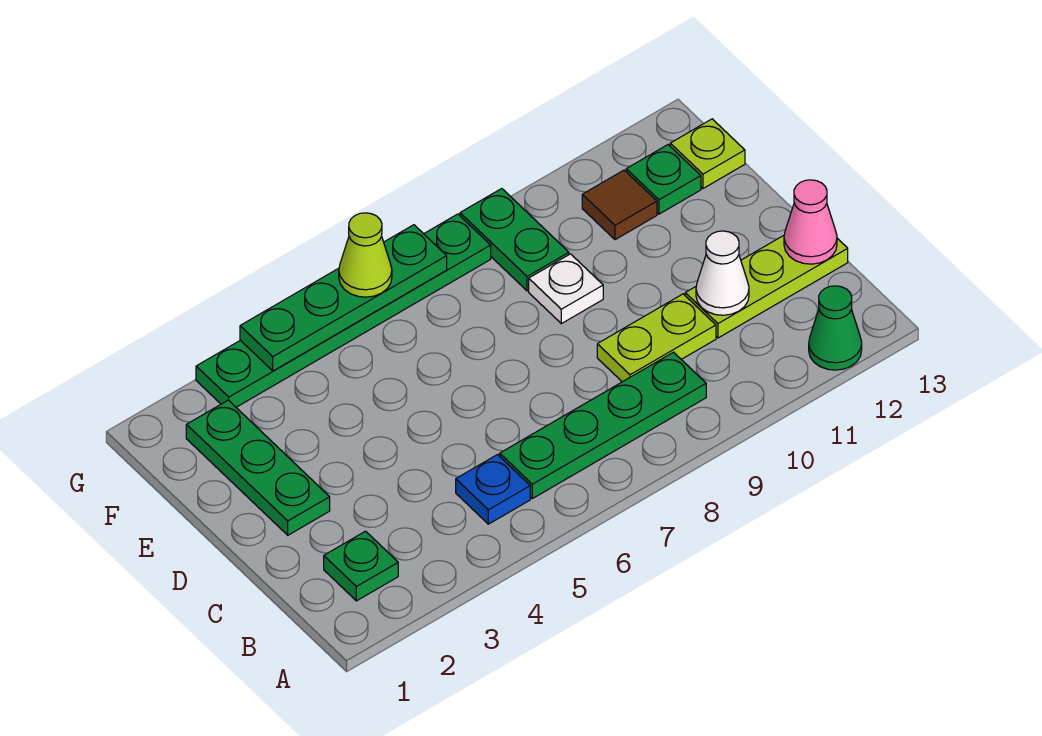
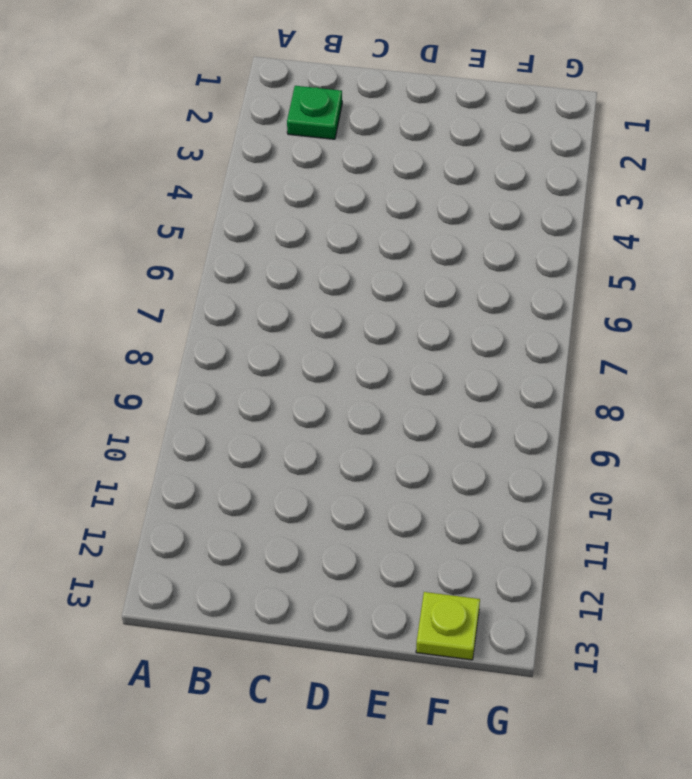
none -> green 1x1 cone [809,286,862,370]
none -> blue 1x1 plate [456,455,530,524]
none -> green 1x4 plate [500,352,706,499]

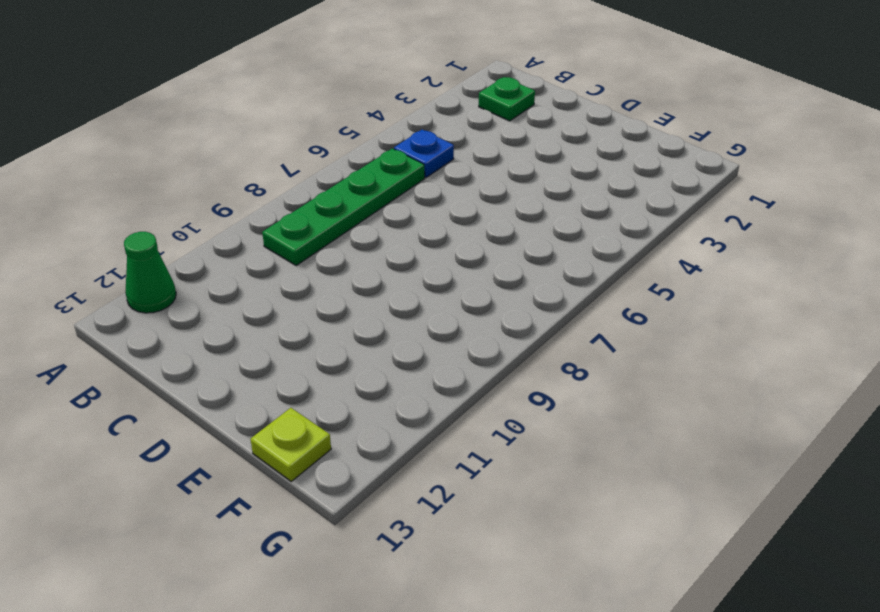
none -> lime 1x2 plate [597,294,716,382]
none -> lime 1x3 plate [685,235,848,338]
none -> green 1x3 plate [186,400,330,535]

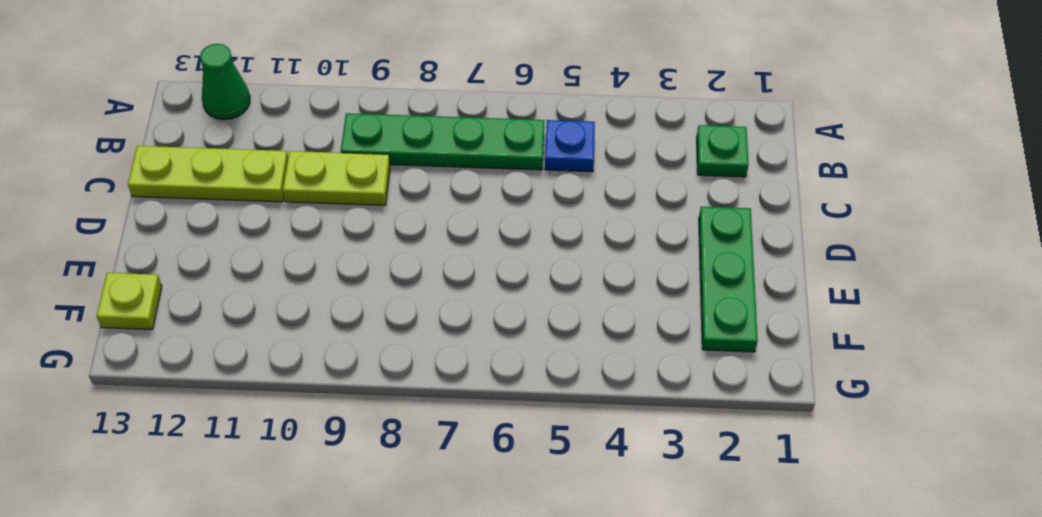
none -> white 1x1 plate [529,254,603,324]
none -> green 1x2 plate [460,189,569,291]
none -> brown 1x1 tile [582,170,657,240]

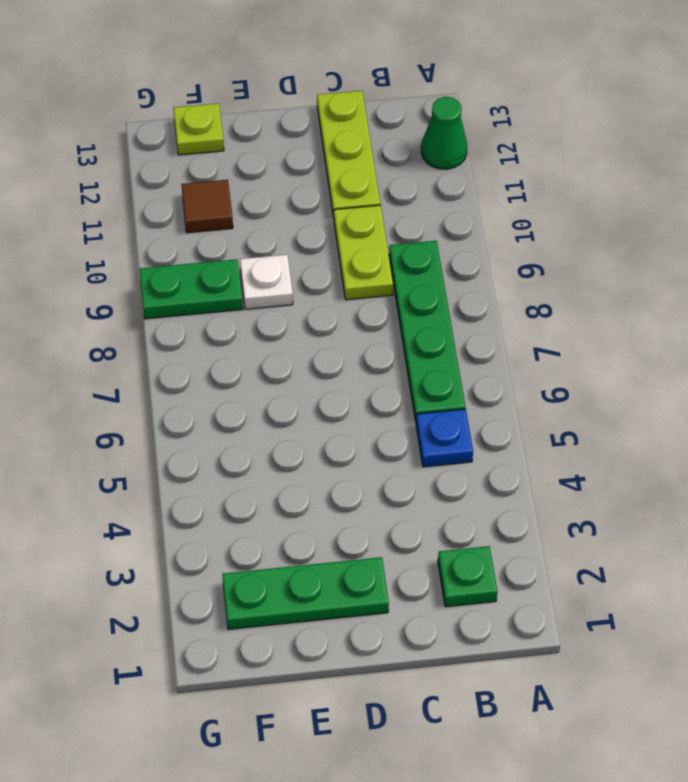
none -> green 1x1 plate [626,145,701,214]
none -> green 1x6 plate [196,214,491,407]
none -> white 1x1 cone [696,231,749,315]

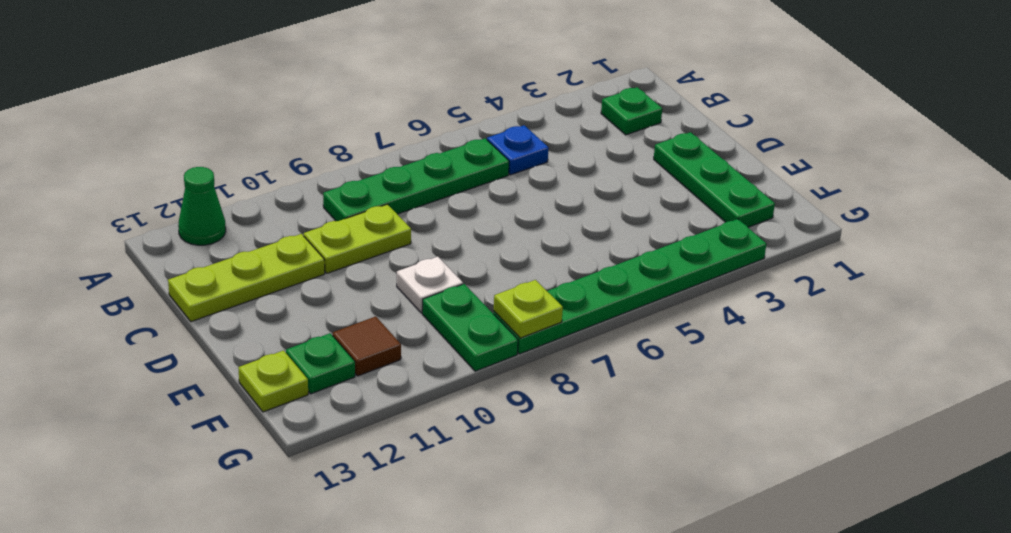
lime 1x1 plate [494,280,563,338] -> none
none -> white 1x1 cone [696,231,749,315]
none -> pink 1x1 cone [784,180,837,264]
none -> green 1x4 plate [240,225,447,371]

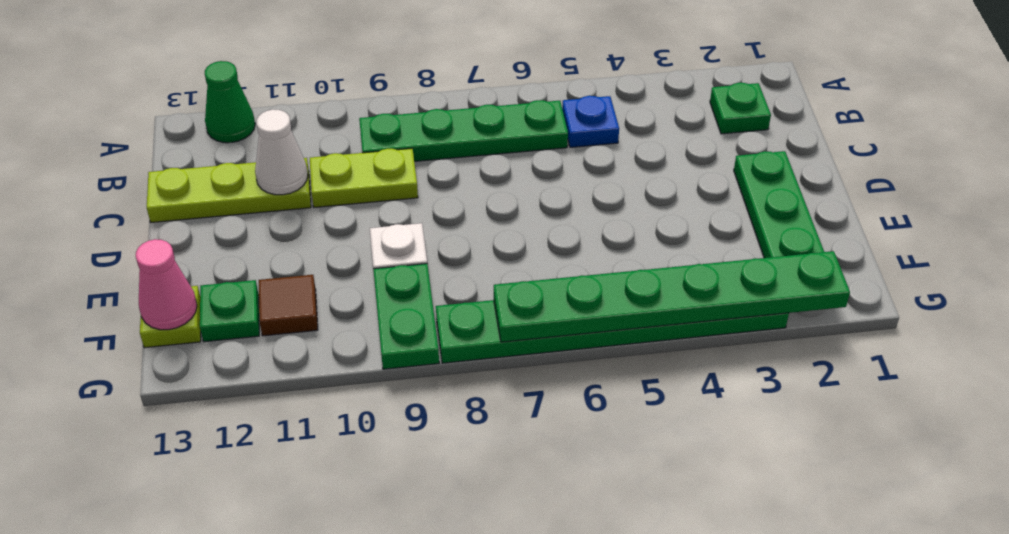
pink 1x1 cone [136,239,197,330] -> pink 1x1 cone moved to [784,180,837,264]
green 1x6 plate [494,251,850,342] -> green 1x4 plate [240,225,447,371]
none -> lime 1x1 cone [339,213,392,297]

